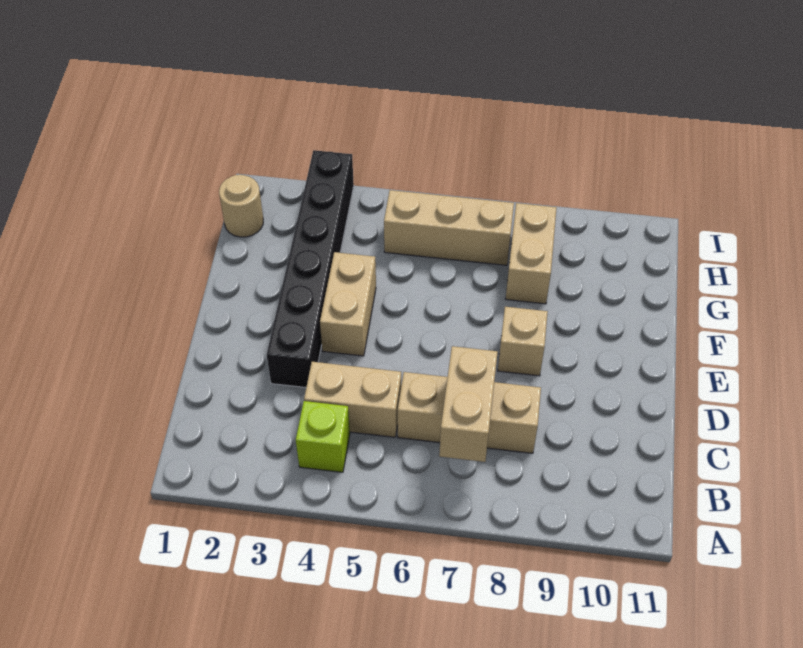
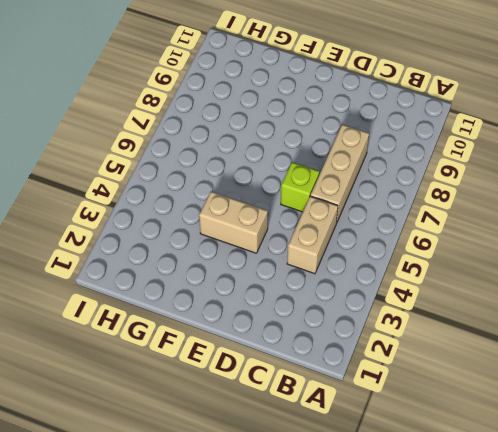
lime 1x1 brick [281,162,319,212] -> lime 1x1 brick moved to [296,401,350,472]
none -> black 1x6 brick [267,150,354,388]
none -> tan 1x1 brick [498,307,548,376]

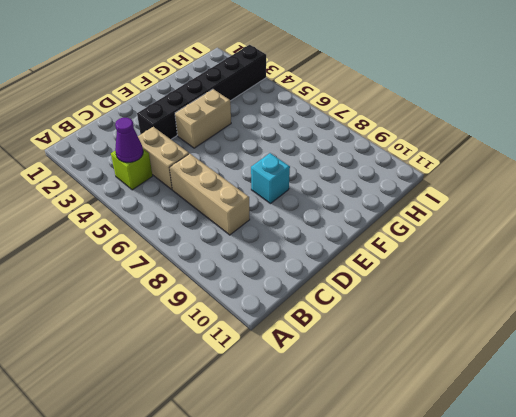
purple 1x1 cone [115,118,143,162] -> none
cyan 1x1 brick [251,153,290,204] -> tan 1x1 brick [498,307,548,376]
none -> tan 1x2 brick [506,203,557,304]
none -> tan 1x1 round brick [219,175,263,237]

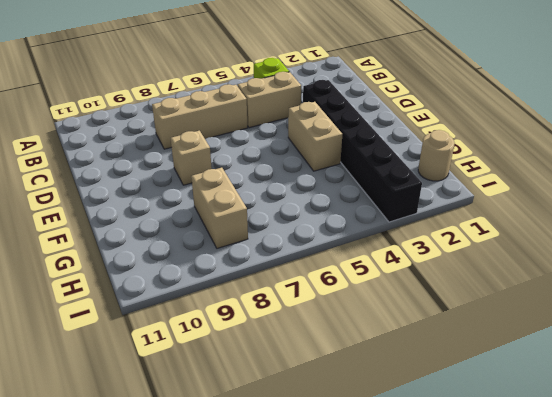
none -> tan 1x3 brick [384,190,514,265]
none -> tan 1x2 brick [439,346,498,462]

